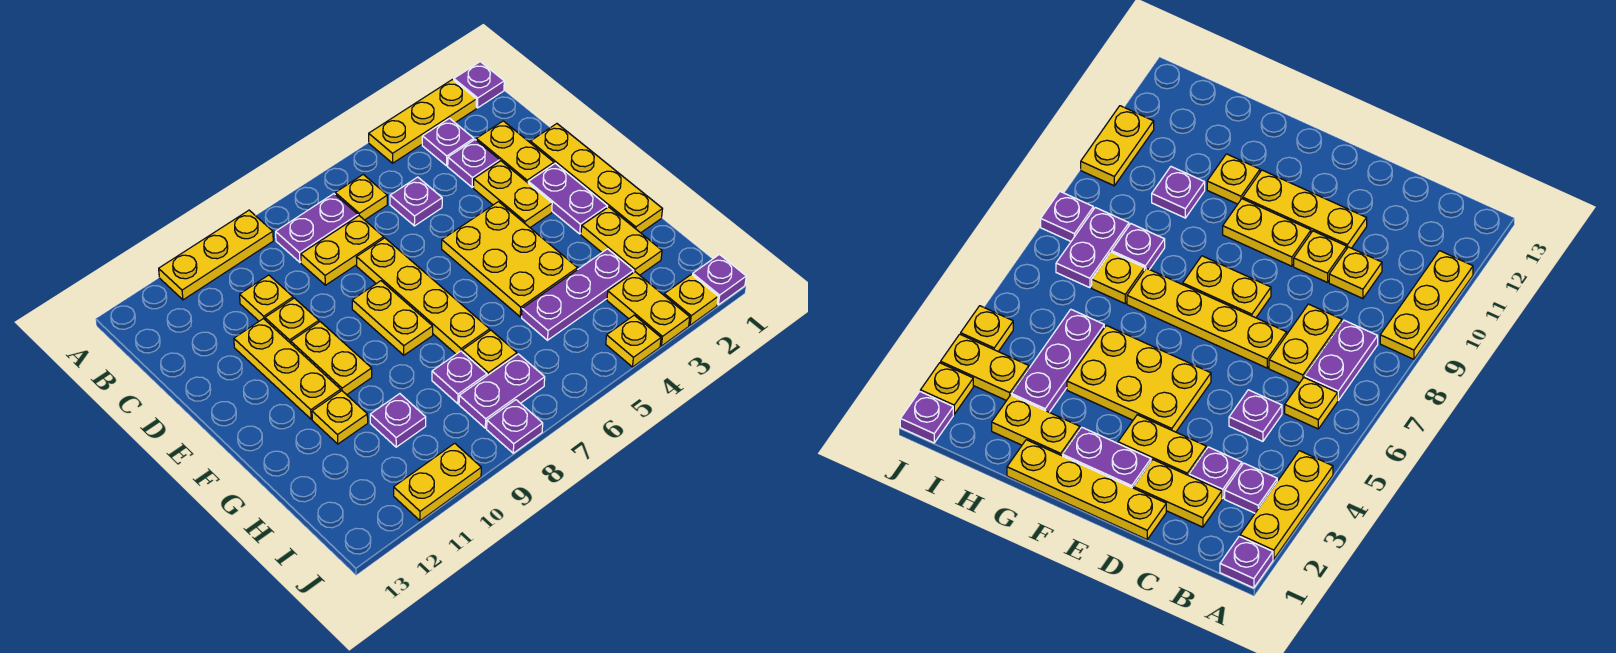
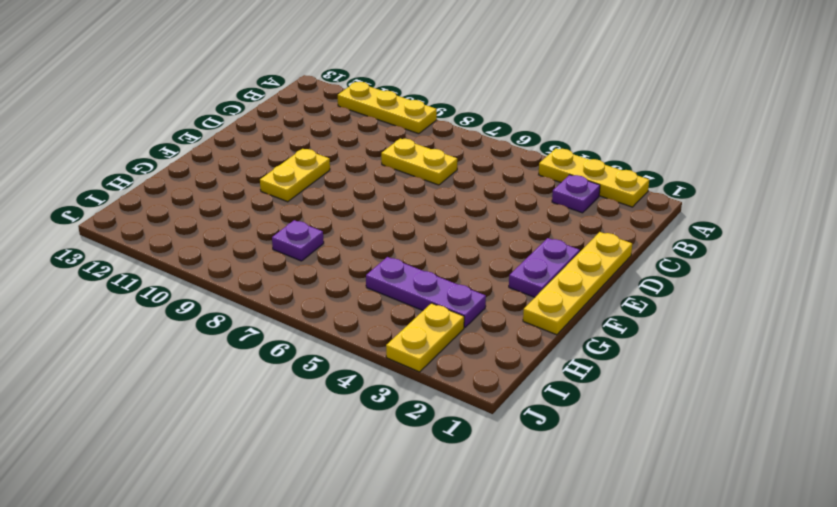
none -> purple 1x1 plate [454,62,504,108]
none -> yellow 1x1 plate [335,175,387,220]
none -> purple 1x2 plate [276,194,358,262]
none -> yellow 1x2 plate [476,121,554,183]

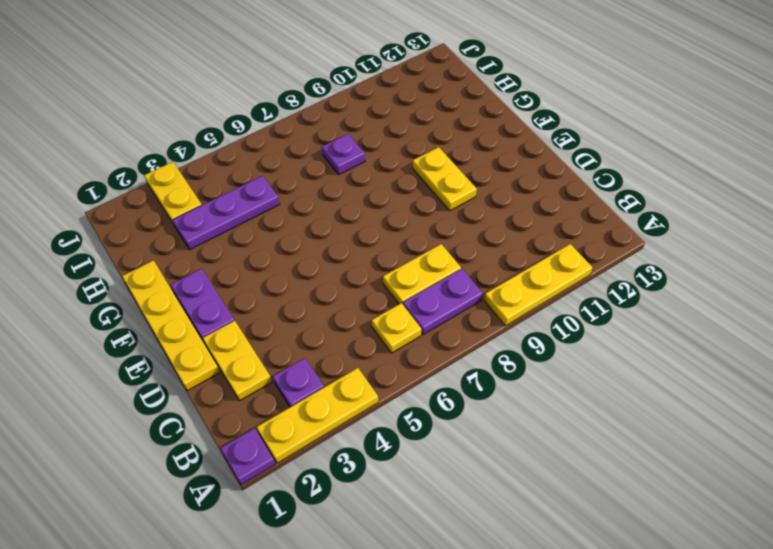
none -> purple 1x1 plate [448,140,500,187]
none -> purple 1x1 plate [390,177,442,226]
none -> yellow 1x1 plate [240,275,293,321]
none -> yellow 1x2 plate [473,161,552,227]

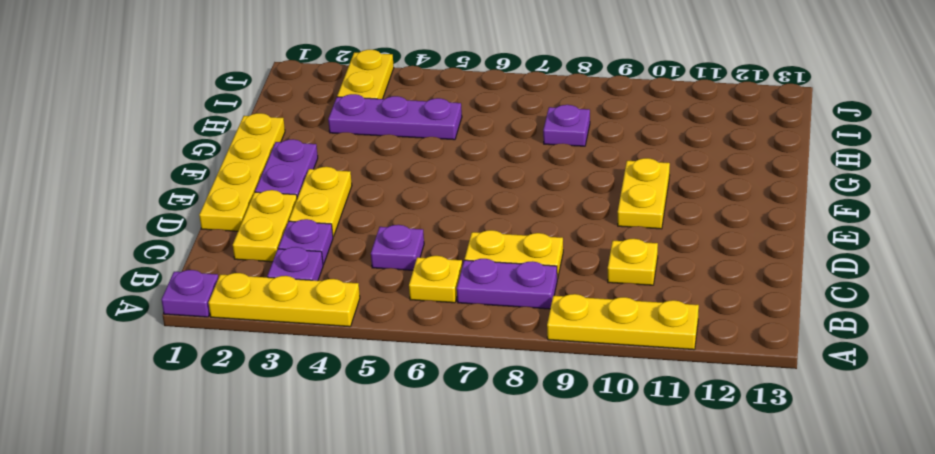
none -> yellow 1x4 plate [356,238,490,354]
none -> yellow 1x1 plate [265,298,319,343]
none -> yellow 1x3 plate [234,319,341,419]
none -> yellow 2x3 plate [442,202,578,317]

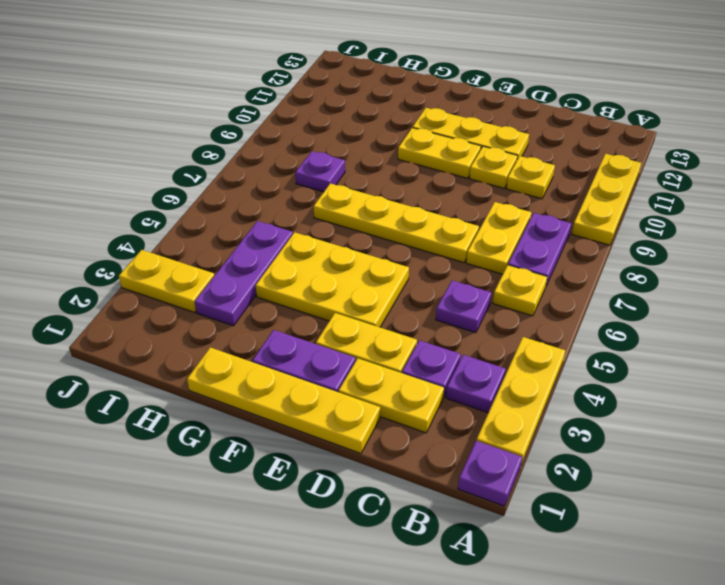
none -> yellow 1x2 plate [352,281,433,355]
none -> yellow 1x2 plate [581,207,662,275]
none -> yellow 1x1 plate [312,391,368,444]
none -> yellow 1x1 plate [462,330,517,376]

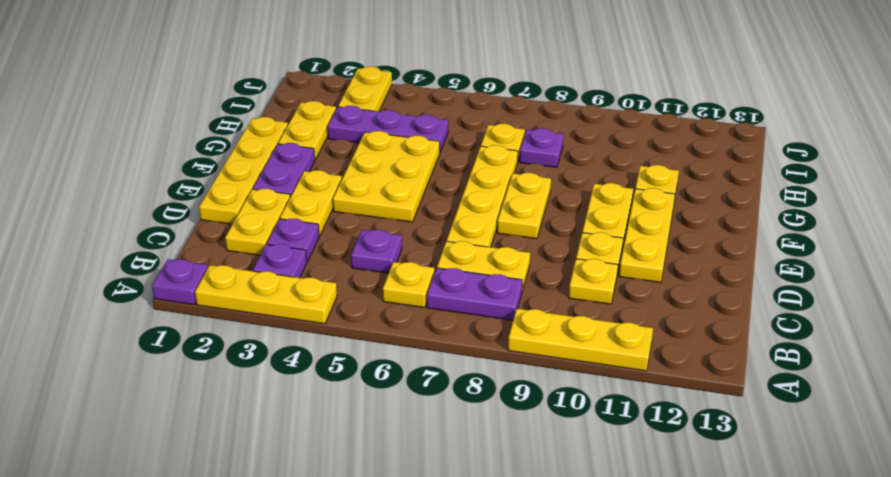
none -> purple 1x1 plate [370,394,426,447]
none -> purple 1x2 plate [459,354,545,428]
none -> purple 1x1 plate [693,254,746,305]
none -> yellow 1x1 plate [664,274,718,325]

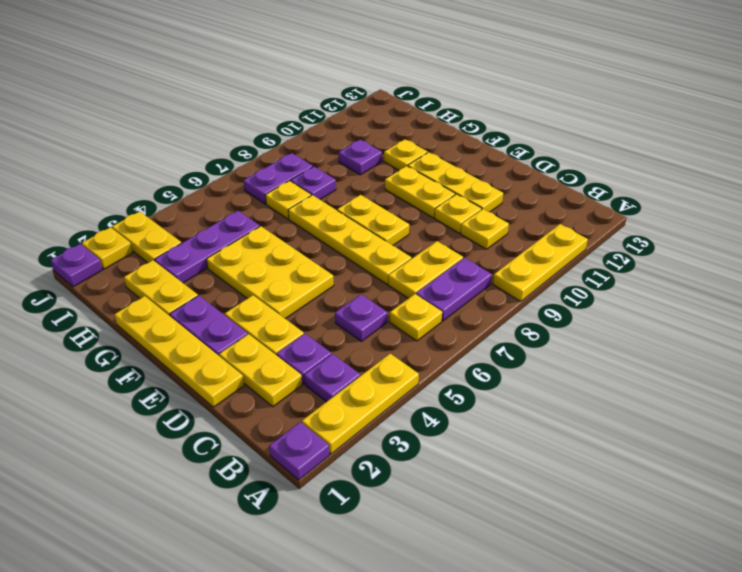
none -> yellow 1x1 plate [606,315,661,367]
none -> purple 1x1 plate [487,400,543,453]
none -> yellow 1x2 plate [394,443,481,521]

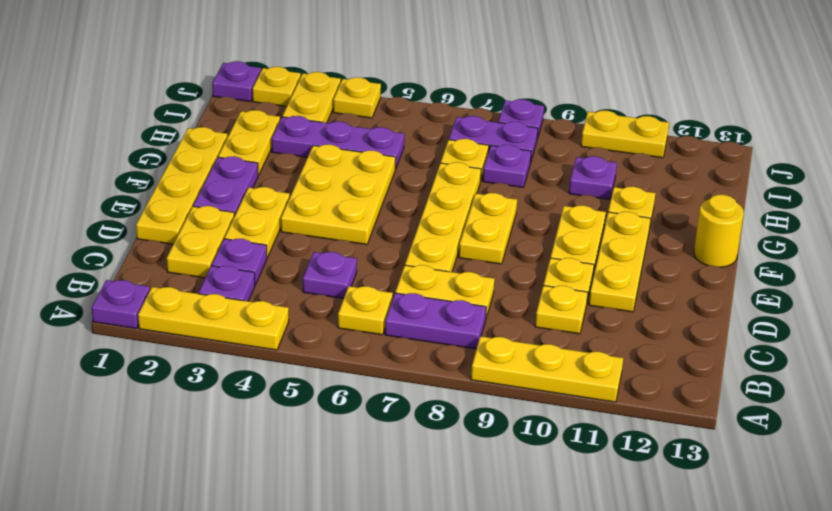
yellow 1x1 round brick [694,195,744,267] -> none

